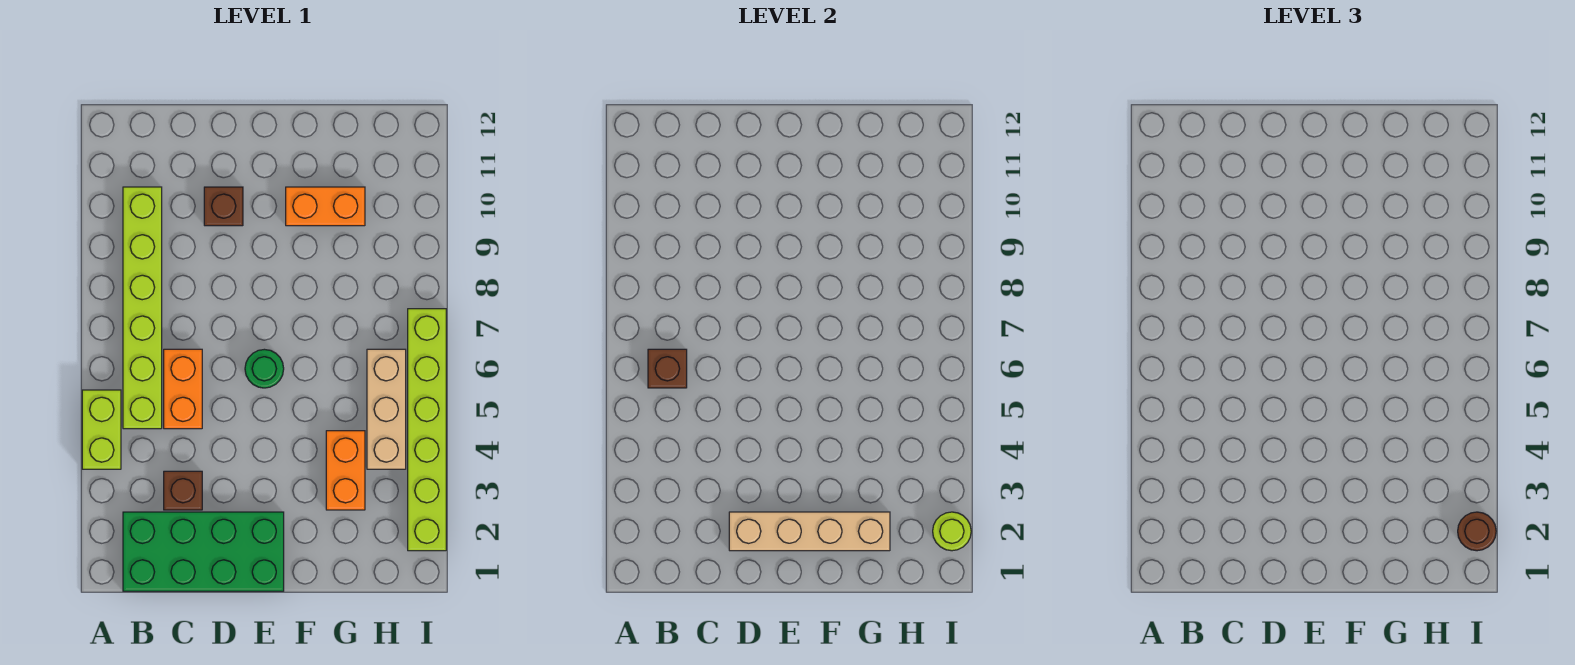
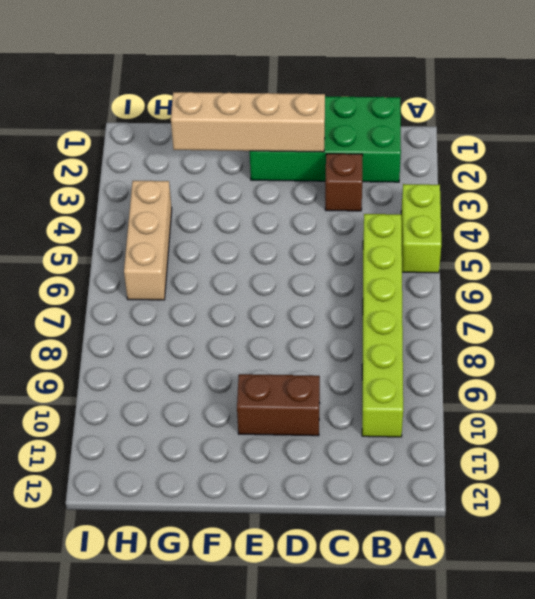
brown 1x2 brick [237,374,320,436] -> brown 1x1 brick [204,187,243,226]
none -> orange 1x2 brick [164,349,202,429]
none -> green 1x1 round brick [245,349,284,388]
none -> orange 1x2 brick [286,187,365,226]

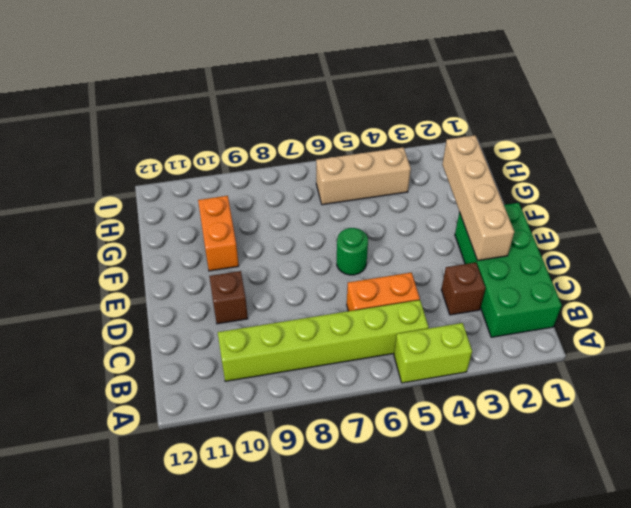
none -> orange 1x2 brick [326,431,365,510]
none -> lime 1x6 brick [408,309,446,551]
none -> brown 1x1 brick [648,349,687,388]

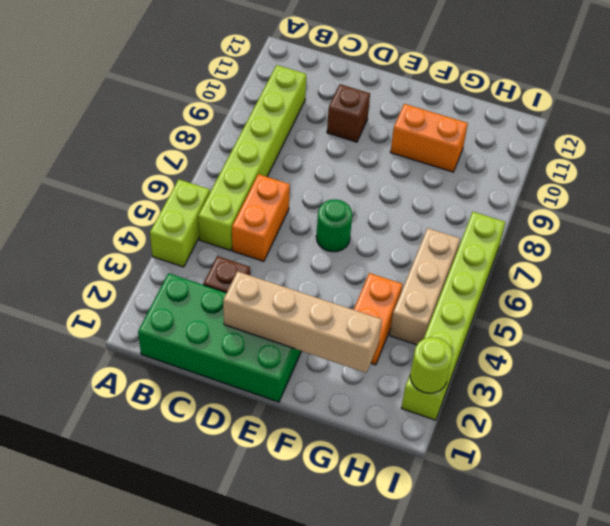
none -> brown 1x1 brick [648,349,687,388]
none -> brown 1x1 round brick [1458,512,1496,551]

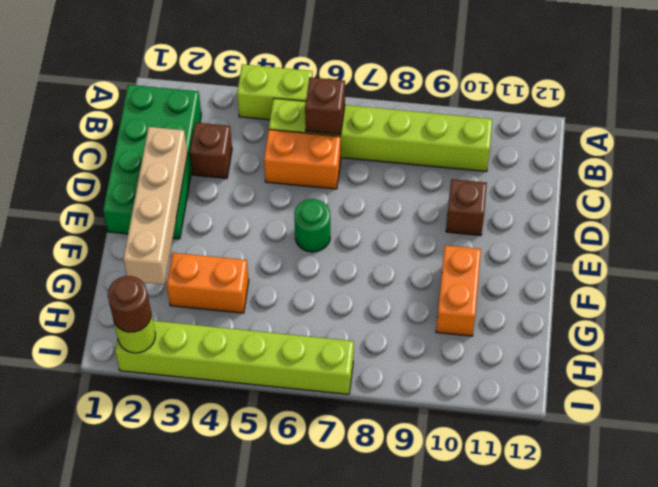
none -> tan 1x3 brick [367,349,406,469]

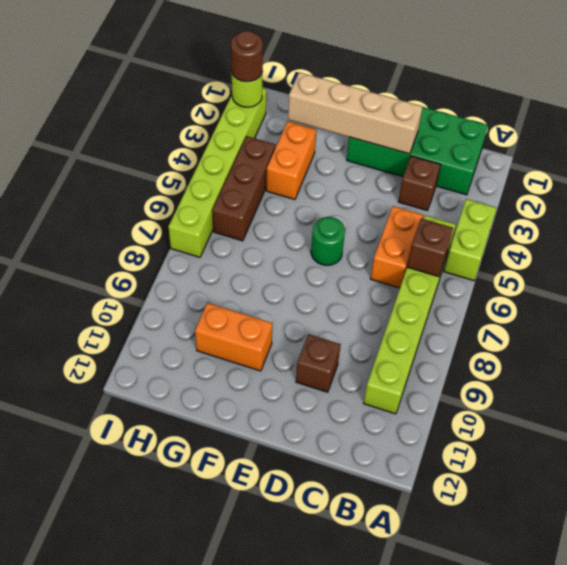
brown 1x3 brick [212,136,275,241] -> tan 1x3 brick [367,349,406,469]

